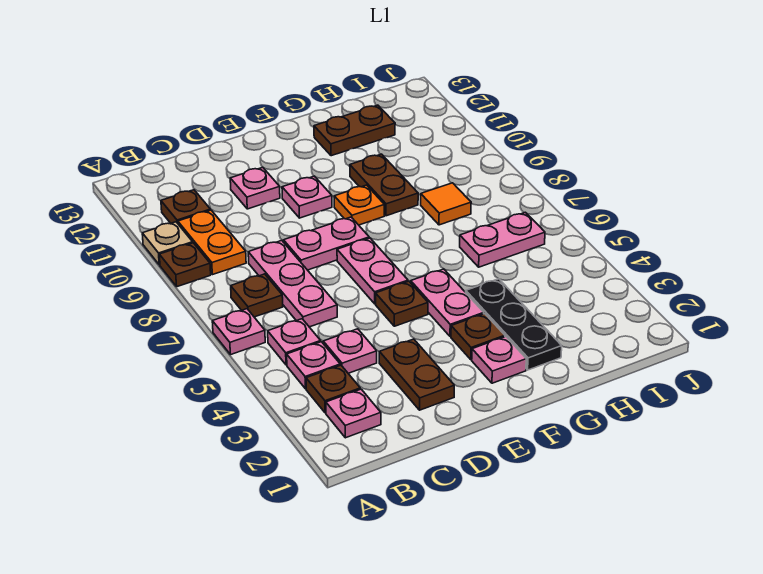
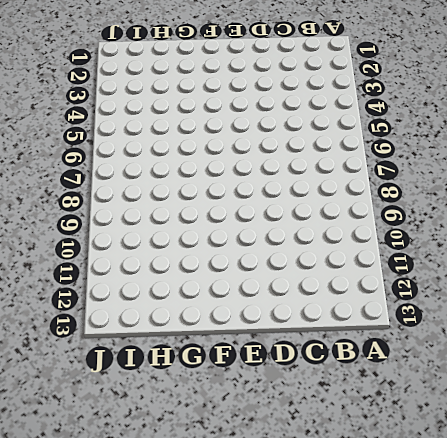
none -> pink 1x1 plate [212,309,265,355]
none -> brown 1x1 plate [159,243,211,287]
none -> tan 1x1 plate [142,222,193,265]

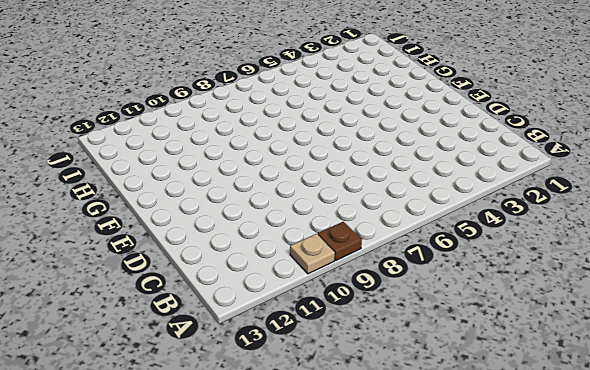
none -> pink 1x1 plate [212,309,265,355]
none -> pink 1x1 plate [326,389,381,438]
none -> brown 1x1 plate [306,365,360,413]

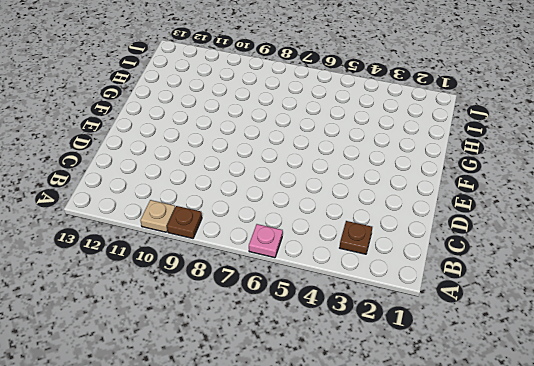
none -> pink 1x1 plate [326,389,381,438]
none -> pink 1x1 plate [287,342,340,389]
none -> pink 1x1 plate [268,319,321,365]

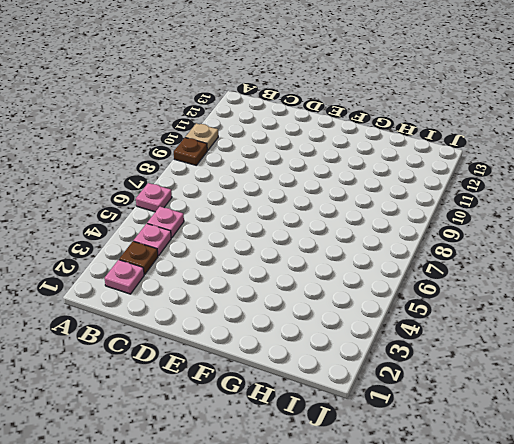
none -> brown 1x1 plate [231,274,283,317]
none -> orange 1x2 plate [178,210,246,275]
none -> brown 1x1 plate [161,190,210,223]

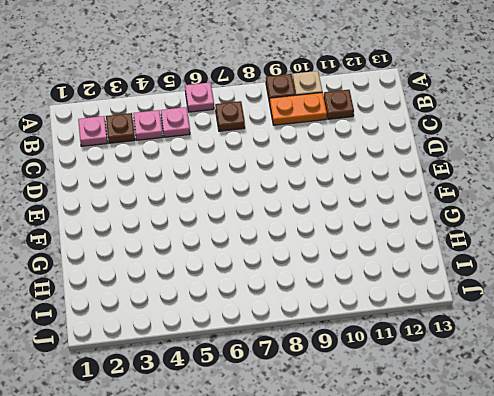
none -> pink 1x1 plate [323,329,377,373]
none -> pink 1x3 plate [248,240,337,327]
none -> brown 1x2 plate [379,339,454,410]

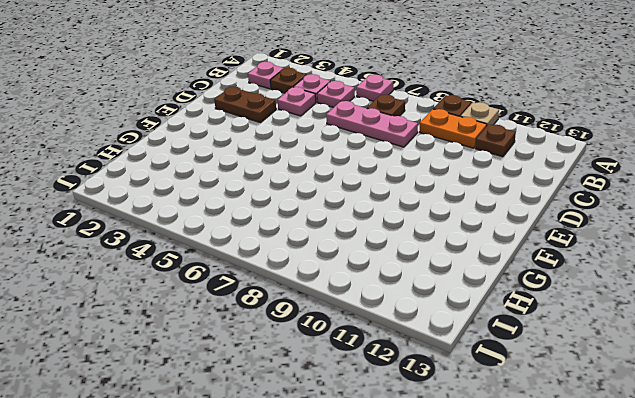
none -> pink 1x2 plate [284,217,369,270]
none -> pink 1x1 plate [230,167,280,209]
none -> brown 1x1 plate [376,281,428,326]

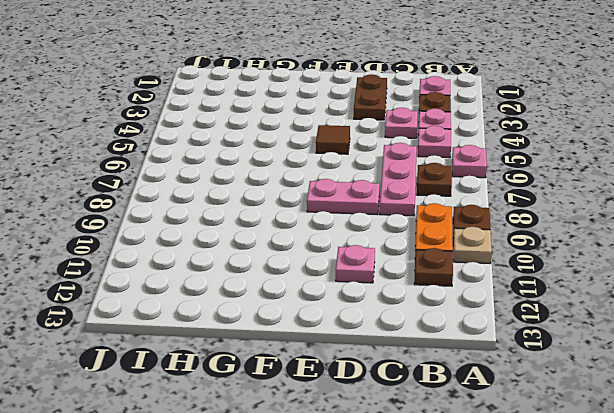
brown 1x1 tile [316,125,350,154] -> brown 1x1 plate [376,281,428,326]
none -> pink 1x2 plate [337,238,408,304]
none -> pink 1x1 plate [282,176,332,218]
none -> pink 1x1 plate [472,337,526,383]

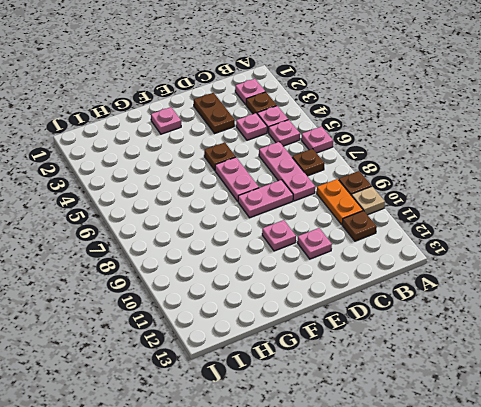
none -> brown 1x1 plate [451,314,505,360]
none -> pink 1x2 plate [411,269,484,336]
none -> orange 1x1 plate [334,185,384,225]

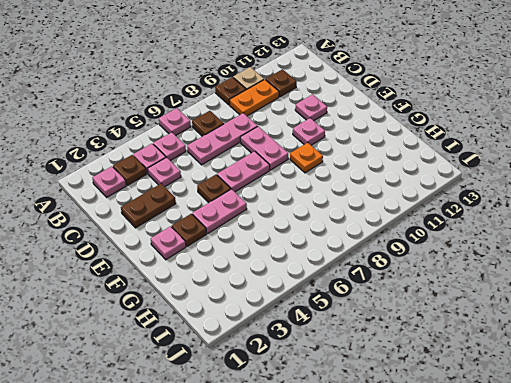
none -> black 1x3 plate [466,279,562,370]
none -> brown 1x2 plate [350,154,418,216]
none -> brown 1x2 plate [314,105,395,156]

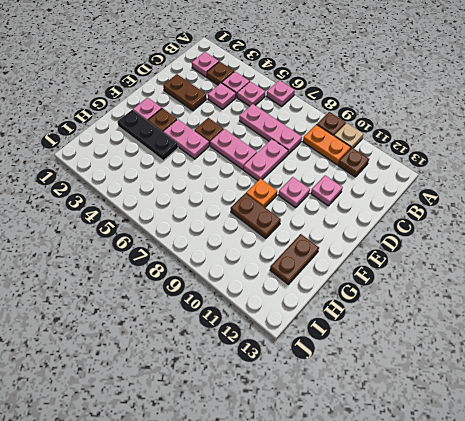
none -> brown 1x1 plate [231,274,283,317]
none -> pink 1x2 plate [460,212,545,267]
none -> orange 1x1 tile [421,183,471,225]

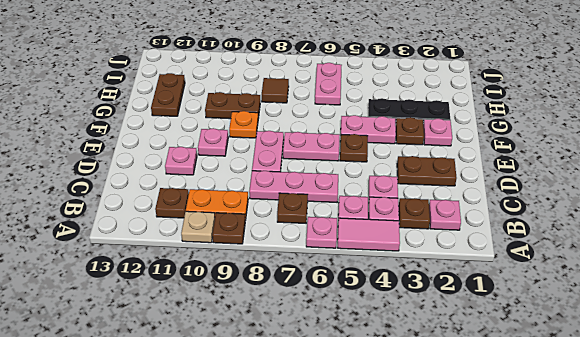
pink 1x2 tile [338,218,400,251] -> none
brown 1x1 tile [262,78,289,103] -> orange 1x1 tile [421,183,471,225]

